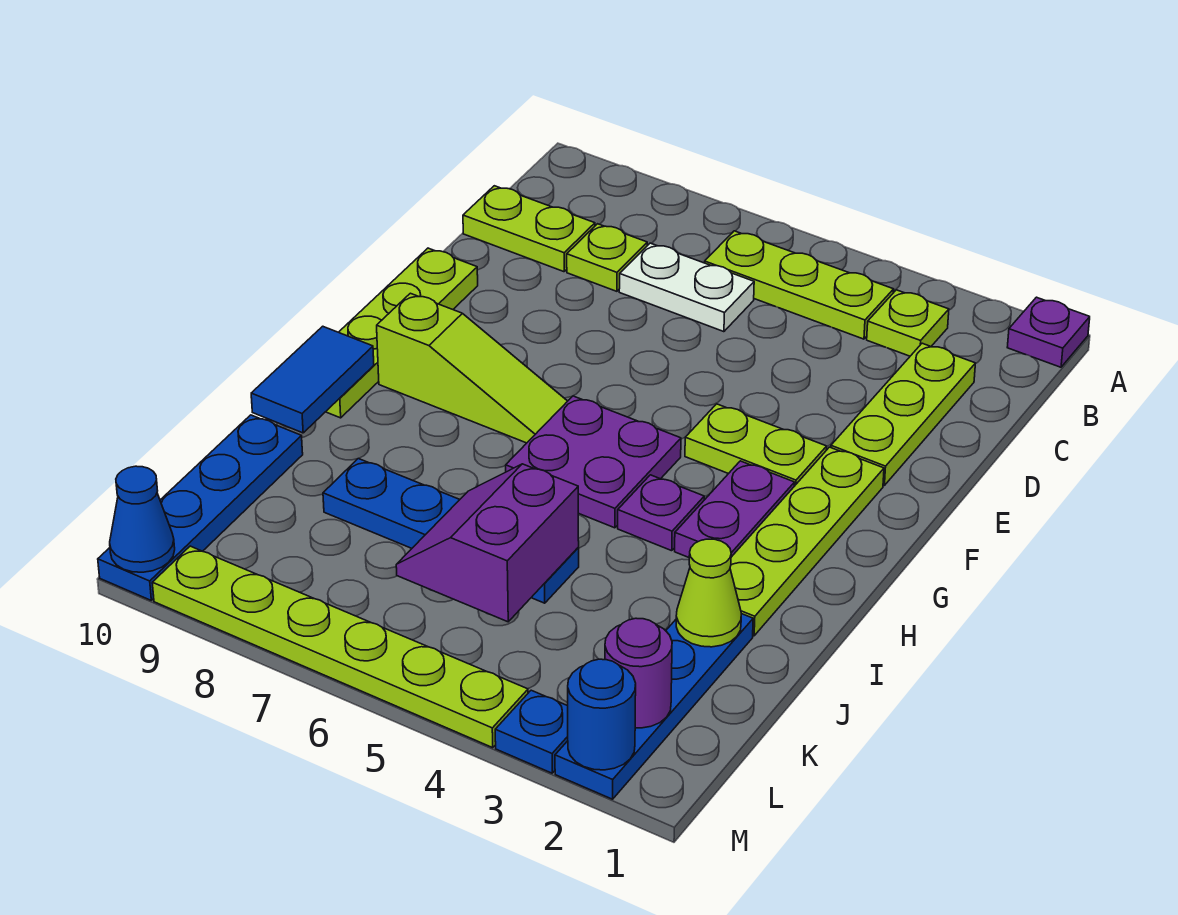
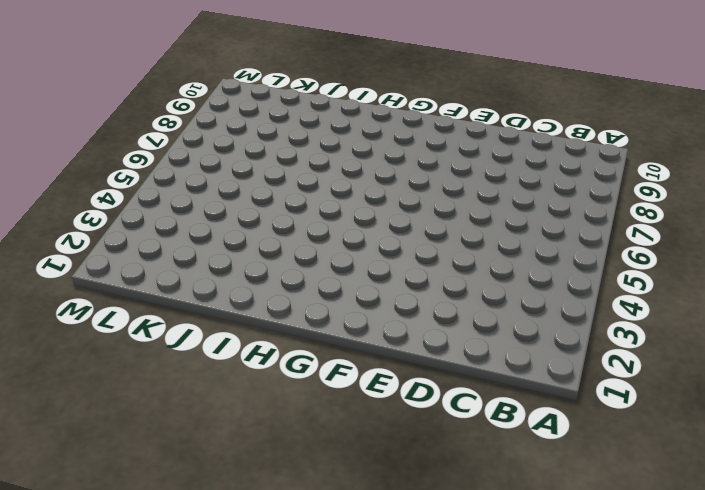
none -> purple 1x1 plate [1007,297,1090,367]
none -> lime 1x1 plate [867,290,949,356]
none -> lime 1x3 plate [705,231,894,339]

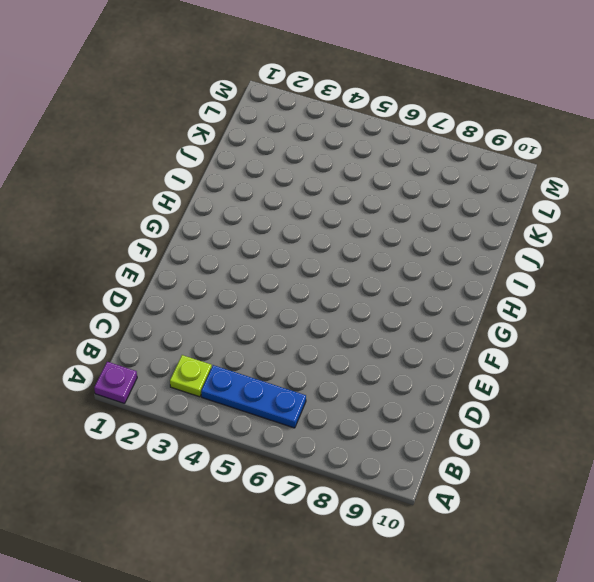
blue 1x3 plate [201,365,306,428] -> lime 1x3 plate [705,231,894,339]
none -> lime 1x3 plate [831,343,975,485]
none -> white 1x2 plate [619,243,754,332]
none -> lime 1x1 plate [567,224,647,291]

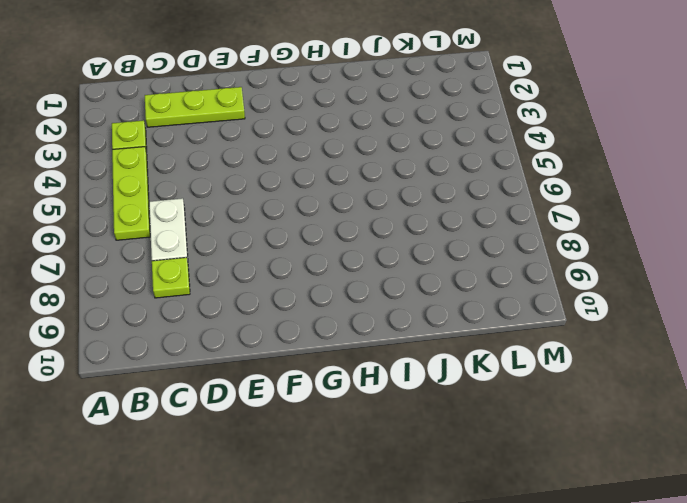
none -> purple 1x1 plate [1007,297,1090,367]
none -> lime 1x2 plate [463,186,595,272]
none -> lime 1x4 plate [326,248,478,418]

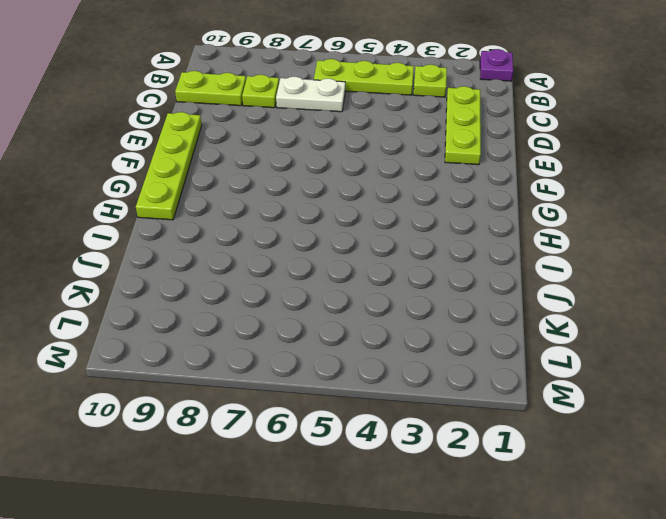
none -> lime 1x4 plate [730,447,884,636]
none -> lime 1x2 plate [685,404,827,486]
none -> purple 1x2 plate [675,461,795,557]

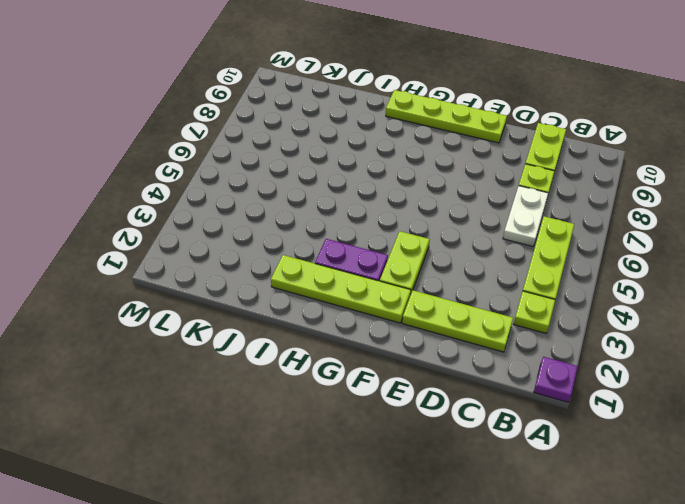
none -> purple 2x2 plate [506,396,681,528]
none -> lime 1x3 slope [377,293,567,443]
none -> purple 1x1 plate [618,475,704,551]

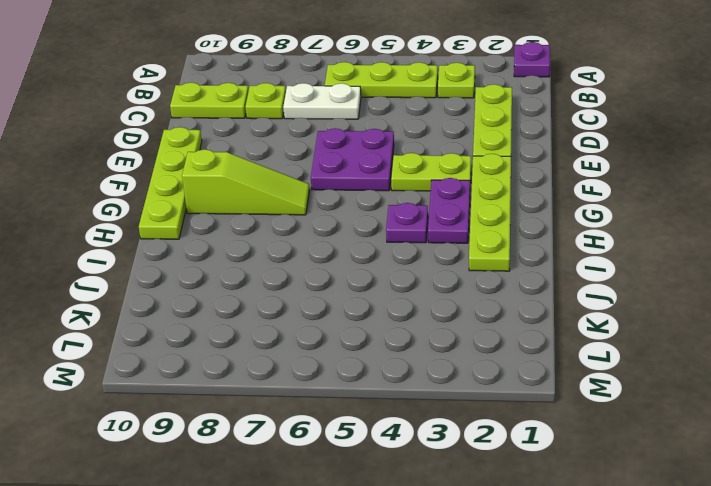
purple 2x2 plate [311,128,394,191] -> purple 2x2 plate moved to [506,396,681,528]
none -> blue 1x4 plate [555,614,753,799]
none -> blue 1x4 plate [323,459,579,603]
none -> blue 1x4 plate [98,415,303,600]

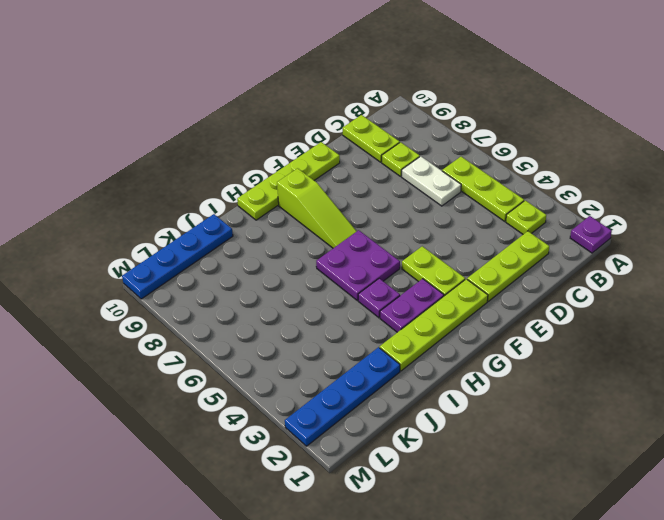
none -> blue 1x4 plate [323,459,579,603]
none -> blue 1x1 plate [495,690,568,773]
none -> lime 1x6 plate [152,546,528,748]

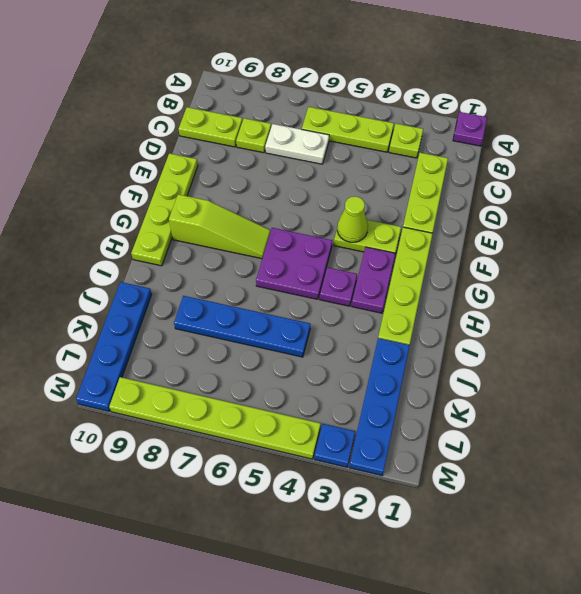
lime 1x1 cone [337,197,368,242] -> lime 1x1 cone moved to [676,539,741,647]
none -> blue 1x2 tile [251,326,374,433]
none -> purple 2x2 slope [396,464,579,622]
none -> purple 1x1 round brick [605,618,672,728]

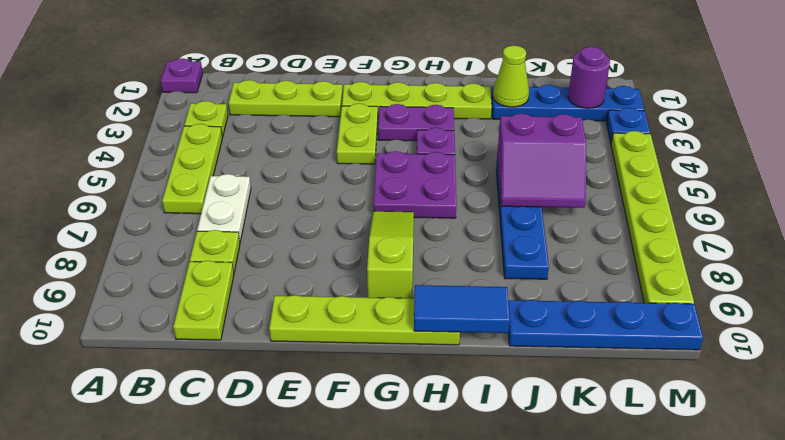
none -> blue 1x1 round brick [568,659,636,770]
none -> blue 1x1 cone [110,466,175,572]

